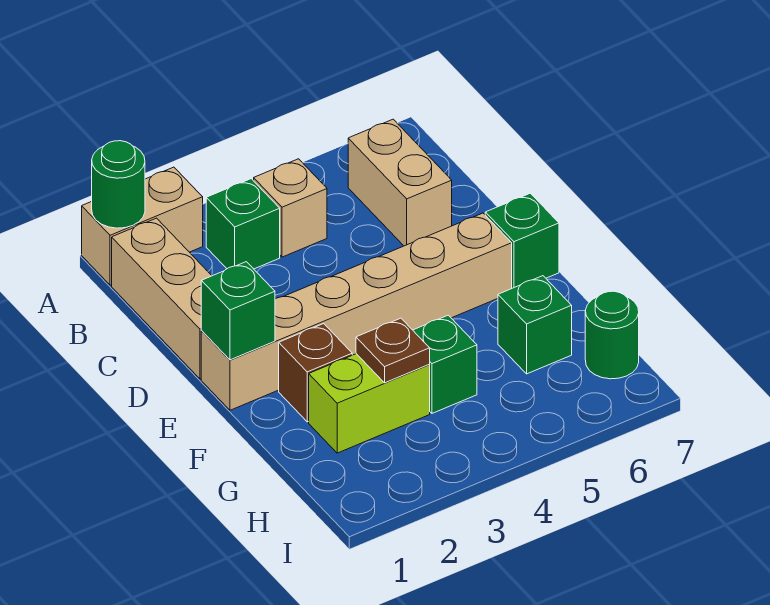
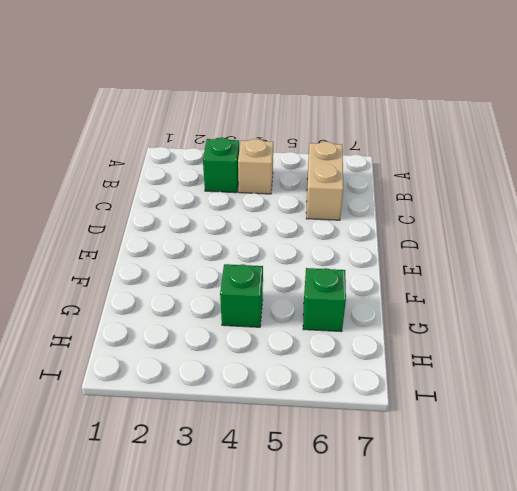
none -> tan 1x2 brick [82,167,203,285]
none -> tan 1x3 brick [112,218,212,379]
none -> tan 1x6 brick [201,213,512,410]

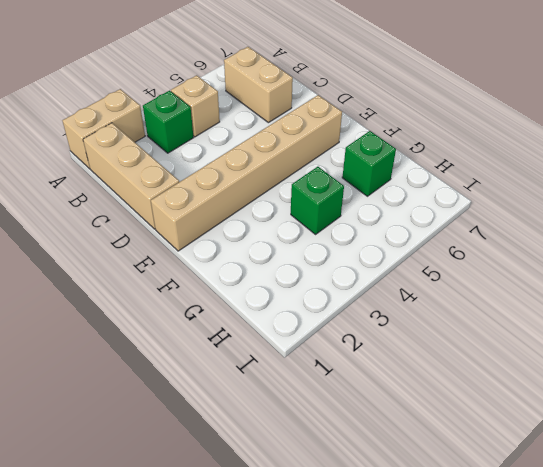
none -> green 1x1 brick [485,193,559,288]
none -> brown 1x1 brick [279,324,352,422]
none -> lime 1x2 brick [309,354,430,453]

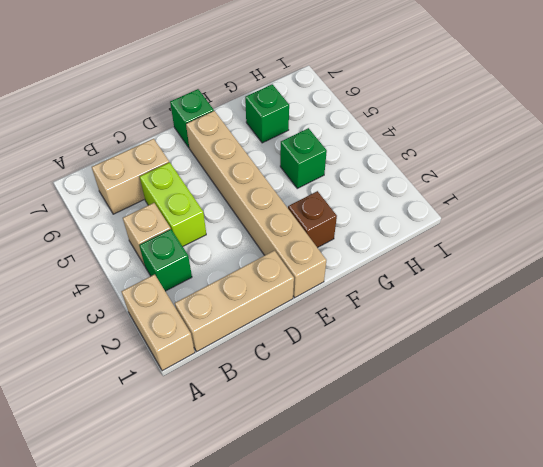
lime 1x2 brick [140,162,206,246] -> lime 1x2 brick moved to [309,354,430,453]
none -> green 1x1 round brick [585,291,639,379]
none -> green 1x1 round brick [92,141,145,228]
none -> green 1x1 brick [201,262,275,360]

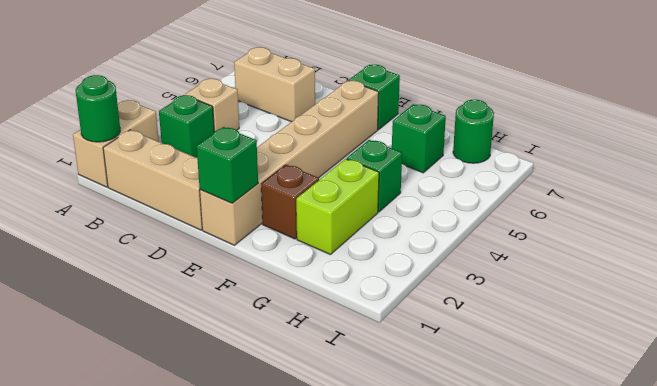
none -> brown 1x1 plate [356,318,430,383]

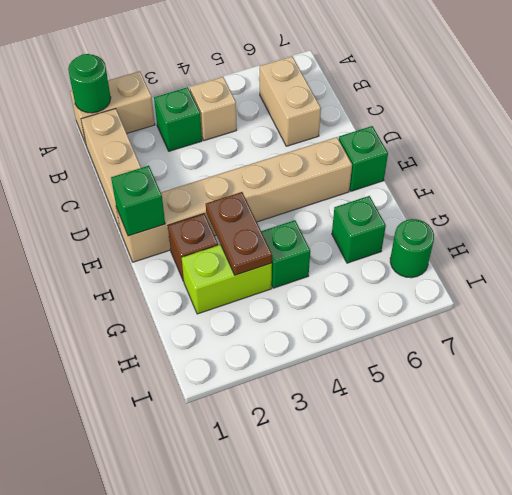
brown 1x2 plate [206,192,272,275] -> brown 1x1 plate [356,318,430,383]

